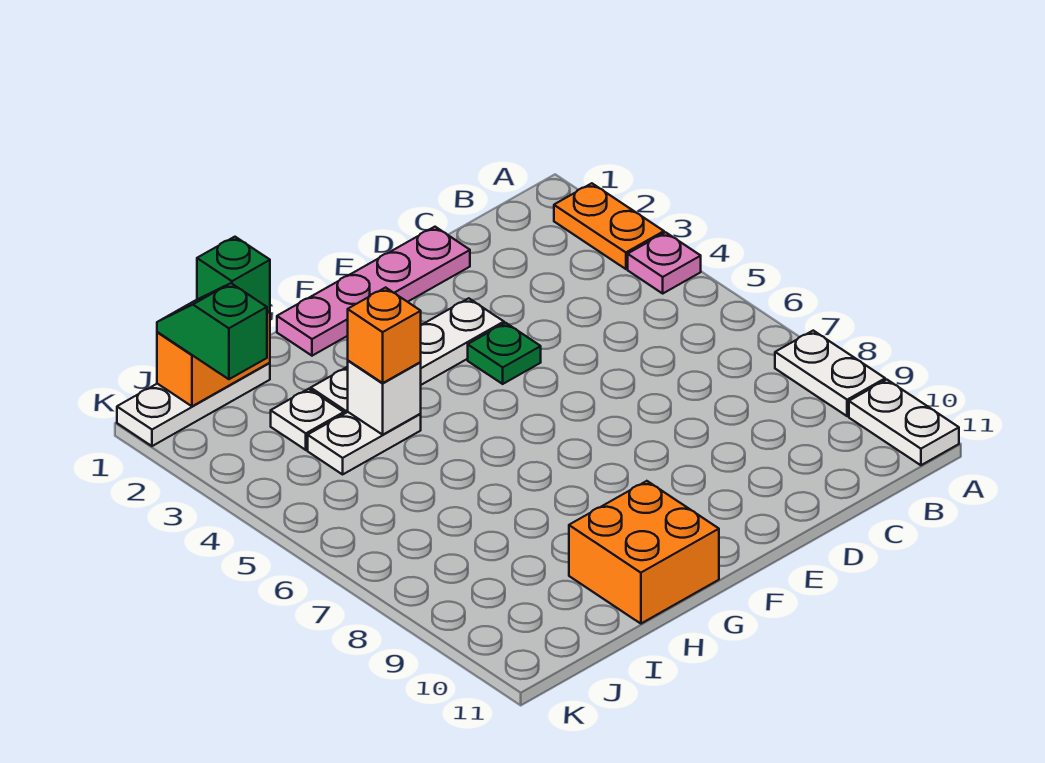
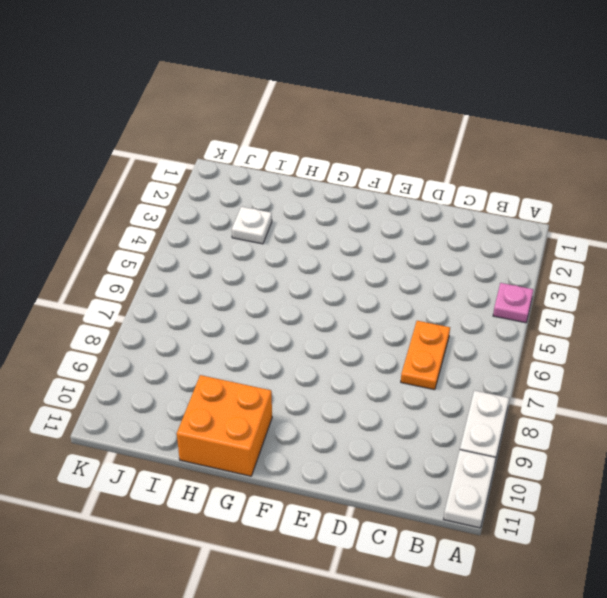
orange 1x2 plate [401,321,450,390] -> orange 1x2 plate moved to [554,183,664,269]
none -> pink 1x4 plate [277,227,470,356]
none -> white 1x4 plate [311,298,504,414]
none -> green 1x1 plate [468,323,541,384]

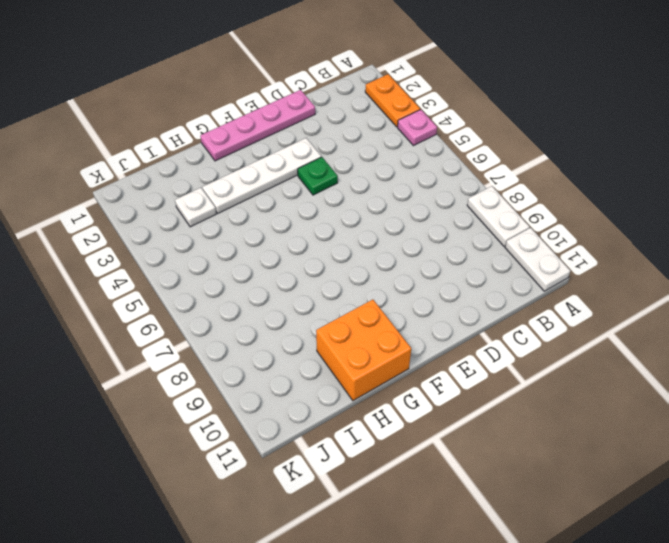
none -> white 1x2 plate [308,412,421,474]
none -> white 1x3 plate [117,363,270,446]
none -> white 1x1 brick [348,361,421,435]

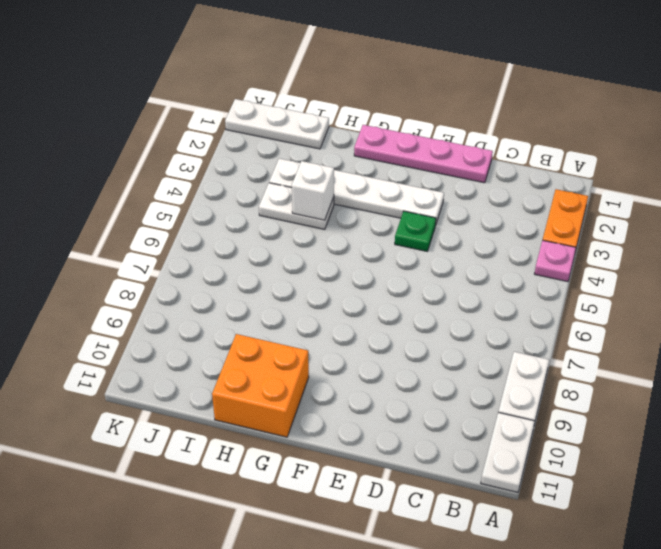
none -> orange 1x2 brick [157,311,270,406]
none -> orange 1x1 brick [348,288,421,383]
none -> green 1x1 brick [197,237,270,312]

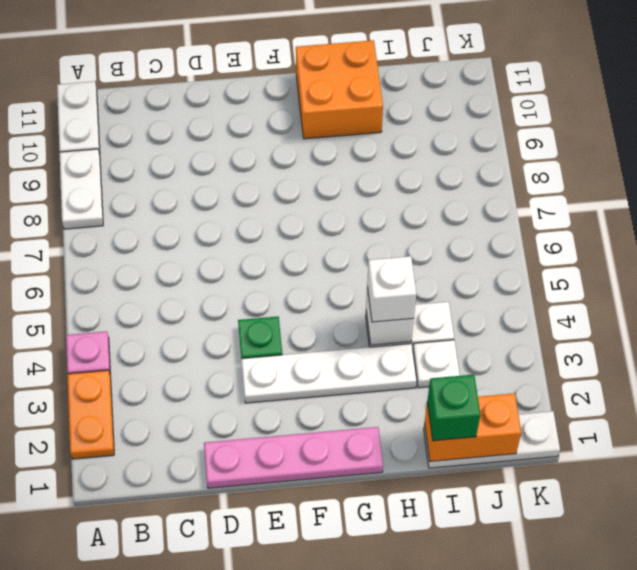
white 1x1 brick [367,256,416,322] -> orange 1x1 brick [348,288,421,383]
none -> green 1x2 slope [157,283,267,379]

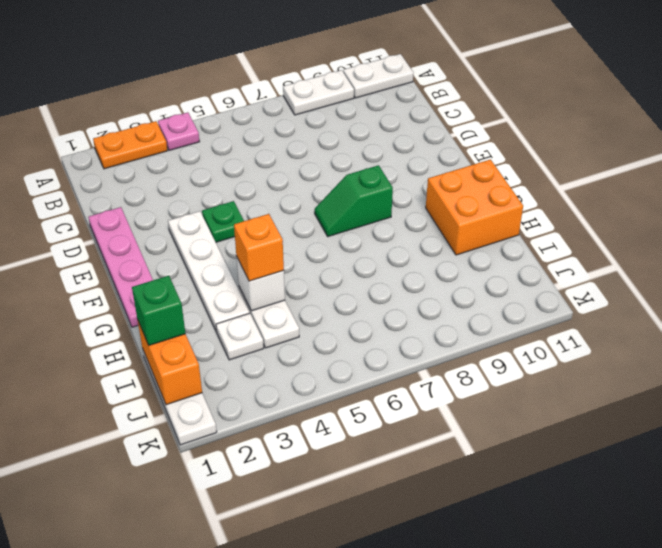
green 1x2 slope [315,165,393,237] -> green 1x2 slope moved to [157,283,267,379]

